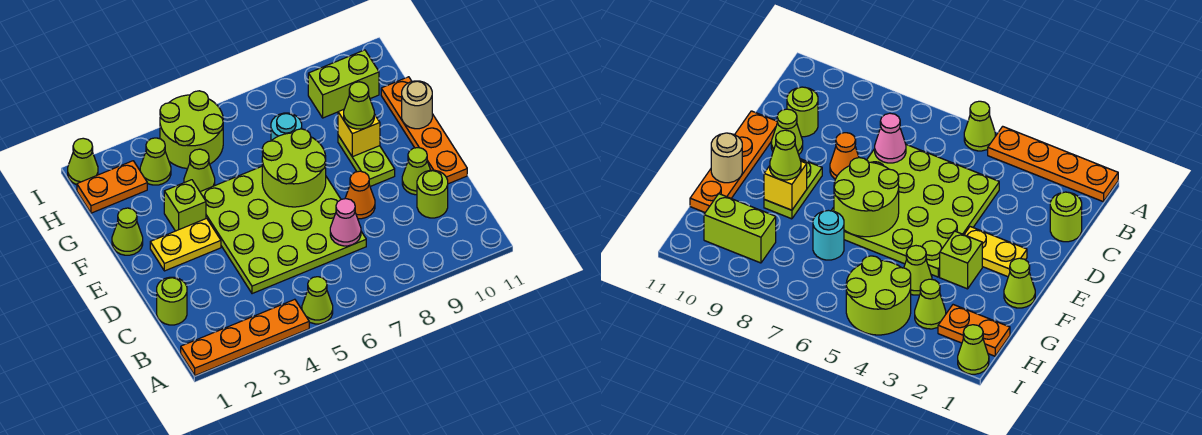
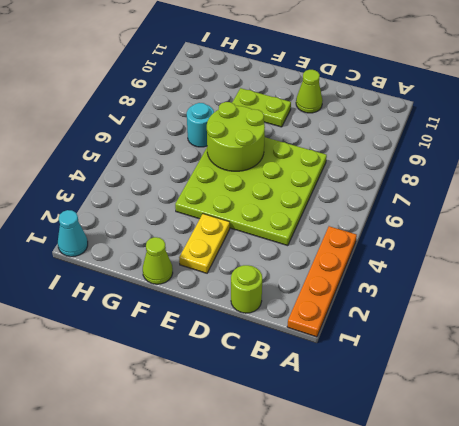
cyan 1x1 cone [58,210,88,257] -> lime 1x1 cone [68,138,98,185]
none -> lime 1x1 cone [302,277,333,324]
none -> lime 1x1 round brick [417,170,448,218]
none -> orange 1x1 cone [345,171,375,219]

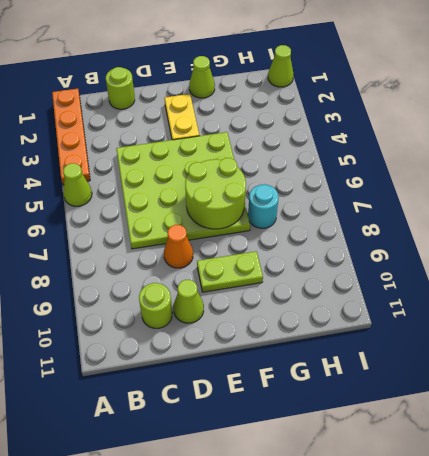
none -> orange 1x4 plate [381,77,467,184]
none -> lime 1x1 brick [164,180,206,231]
none -> lime 1x1 cone [184,149,215,192]

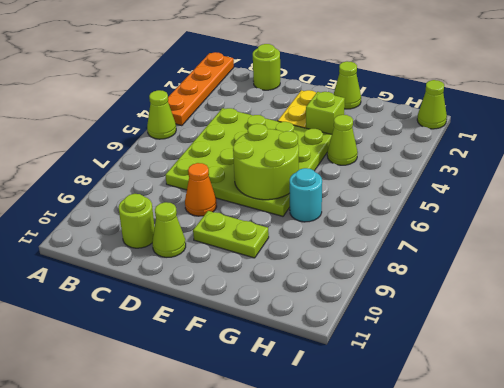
none -> orange 1x4 plate [381,77,467,184]
none -> orange 1x2 plate [77,161,147,213]
none -> lime 1x1 cone [140,138,171,185]

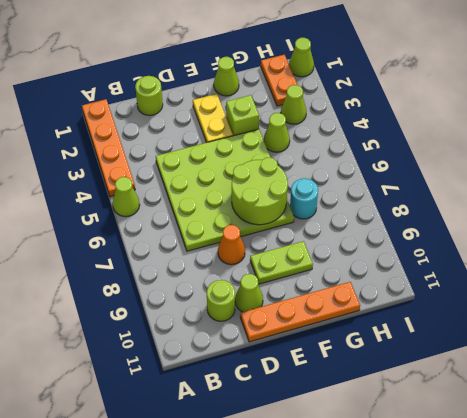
none -> lime 2x2 round brick [160,91,223,169]
none -> lime 1x2 brick [308,50,379,118]
none -> pink 1x1 cone [330,199,361,246]

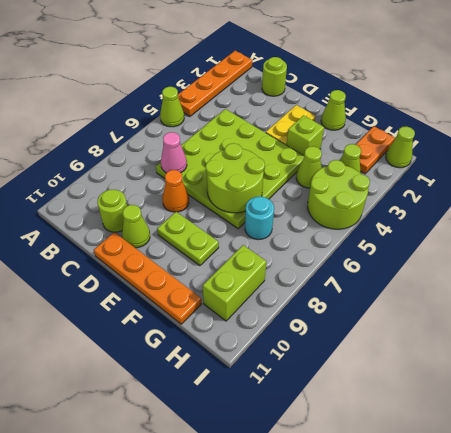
none -> yellow 1x1 brick [338,109,380,157]
none -> tan 1x1 round brick [402,81,432,129]
none -> lime 1x1 cone [344,82,374,129]

